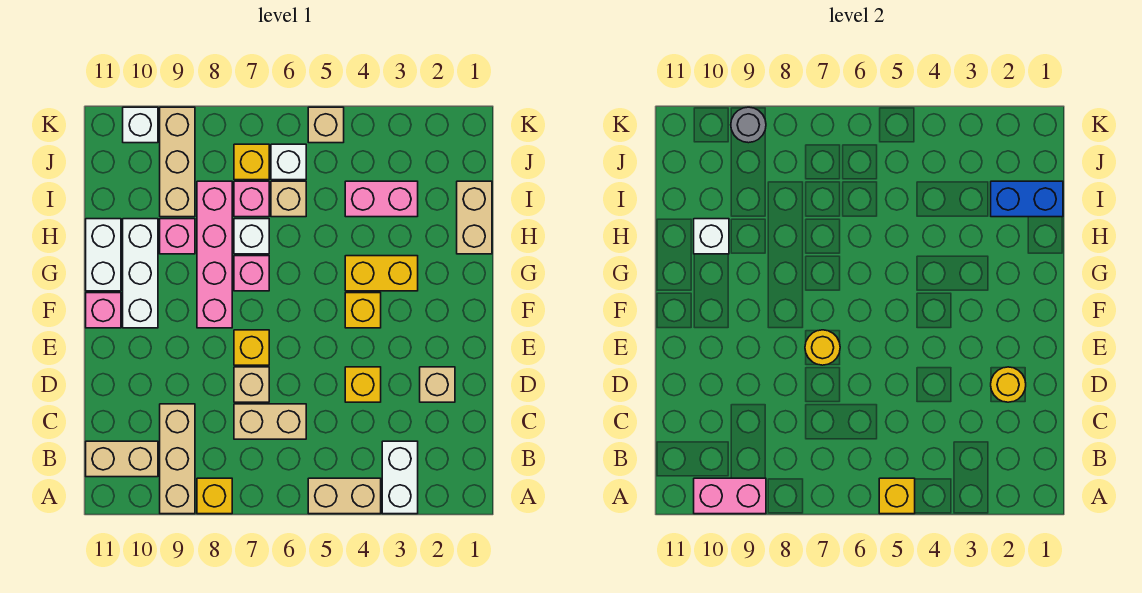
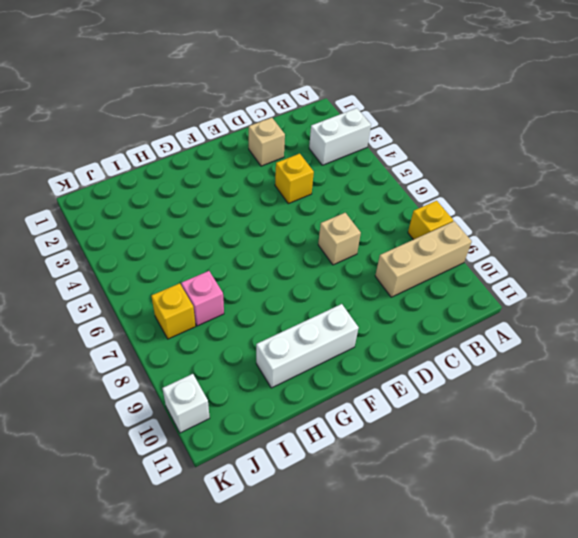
none -> tan 1x2 brick [308,478,381,514]
none -> tan 1x2 brick [86,441,158,477]
none -> tan 1x2 brick [234,404,306,439]
none -> yellow 1x1 brick [234,330,269,365]

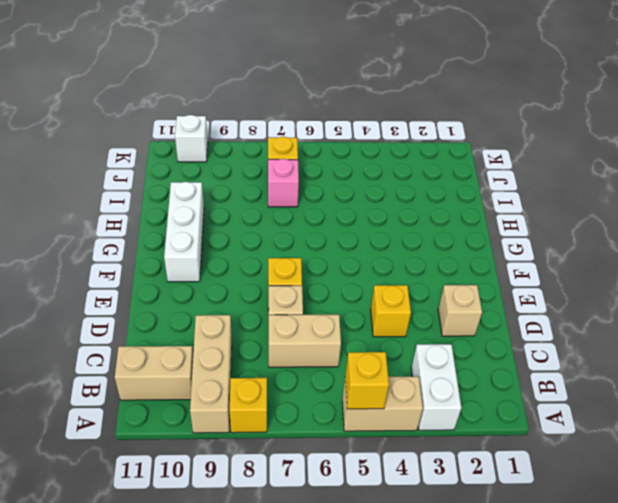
none -> yellow 1x1 brick [345,293,381,328]
none -> pink 1x4 brick [197,181,232,328]
none -> pink 1x1 brick [86,293,121,328]
none -> yellow 1x2 brick [345,256,418,291]

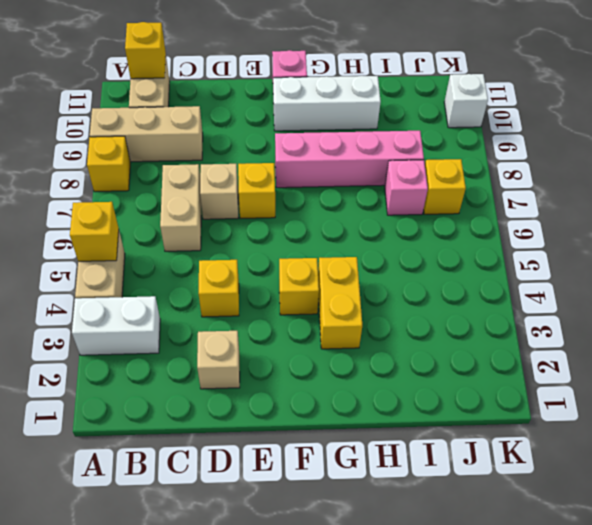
yellow 1x1 brick [125,22,166,79] -> none
none -> pink 1x1 brick [234,256,269,291]
none -> white 1x2 brick [86,219,121,291]
none -> tan 1x2 brick [457,181,492,254]
none -> white 1x1 brick [234,219,269,254]

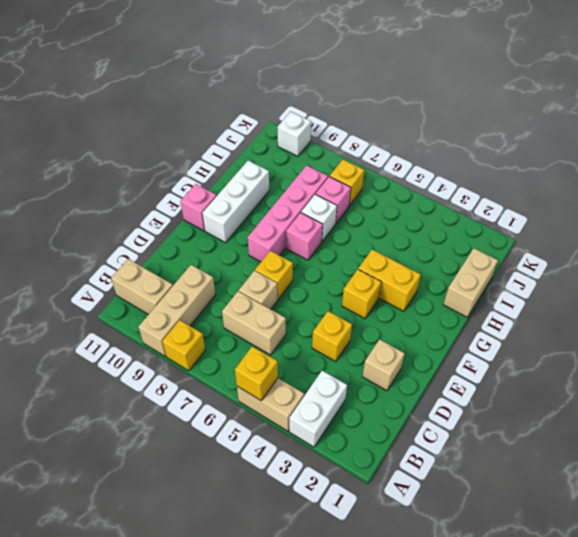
none -> white 1x2 brick [86,219,121,291]
none -> pink 1x1 brick [160,219,195,254]
none -> pink 1x2 brick [345,181,418,217]
none -> tan 1x1 brick [271,181,306,217]

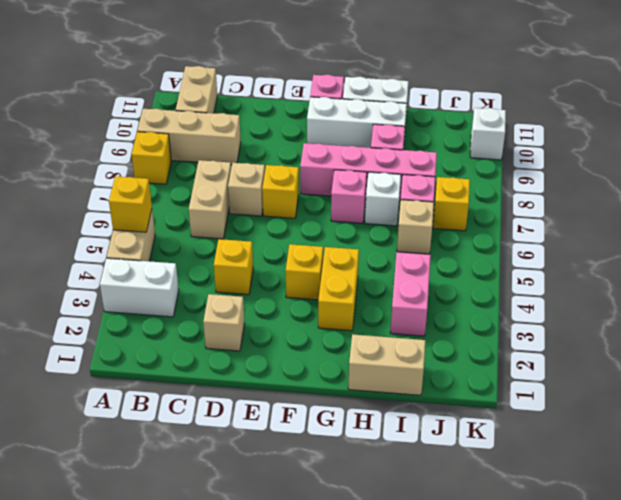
none -> tan 1x3 brick [160,107,195,217]
none -> white 1x1 brick [271,144,306,180]
none -> tan 1x1 brick [308,107,344,143]
none -> pink 1x2 brick [694,478,766,514]

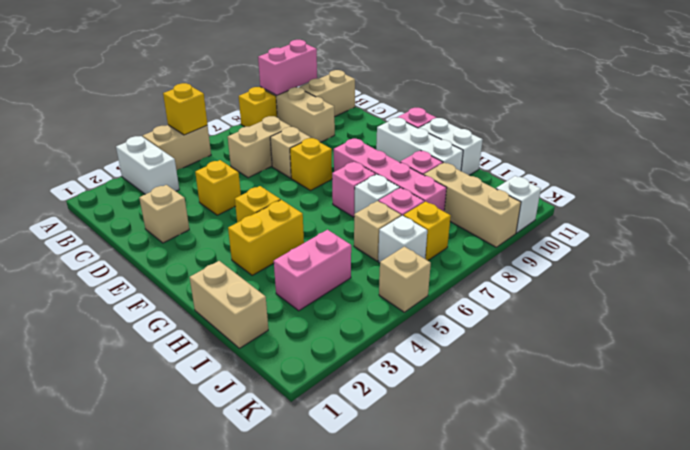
none -> yellow 1x1 round brick [991,367,1026,402]
none -> yellow 1x1 round brick [805,330,840,365]
none -> white 1x1 brick [694,219,729,254]
none -> blue 1x2 brick [991,181,1063,217]

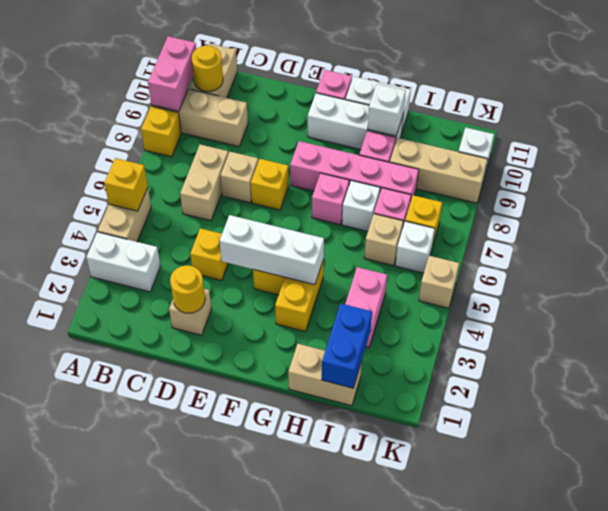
yellow 1x1 round brick [192,46,223,92] -> yellow 1x1 round brick moved to [805,330,840,365]
white 1x3 brick [220,215,324,285] -> none
none -> grey 1x1 round brick [731,107,766,143]

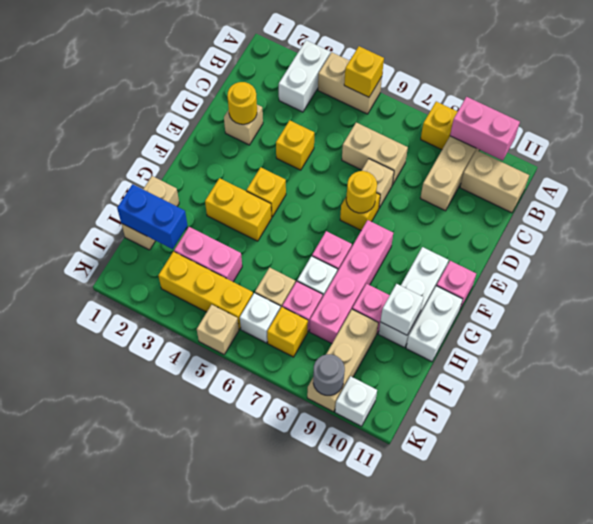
yellow 1x3 brick [158,252,253,329] -> none

